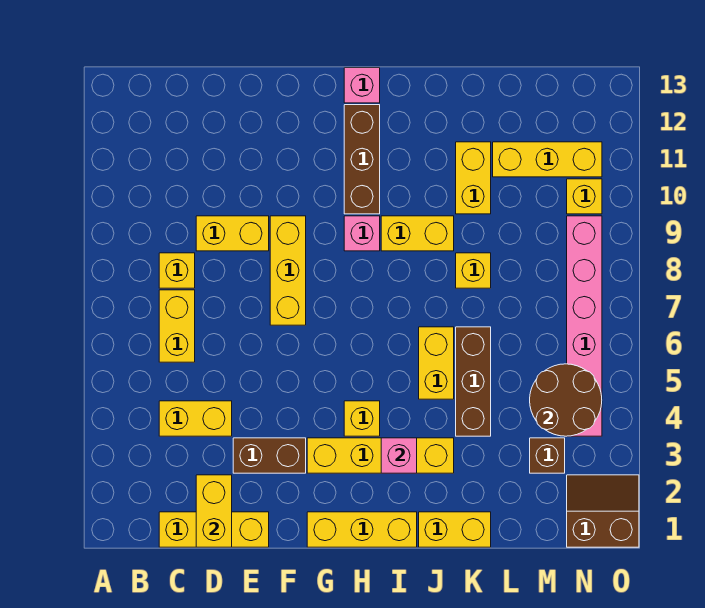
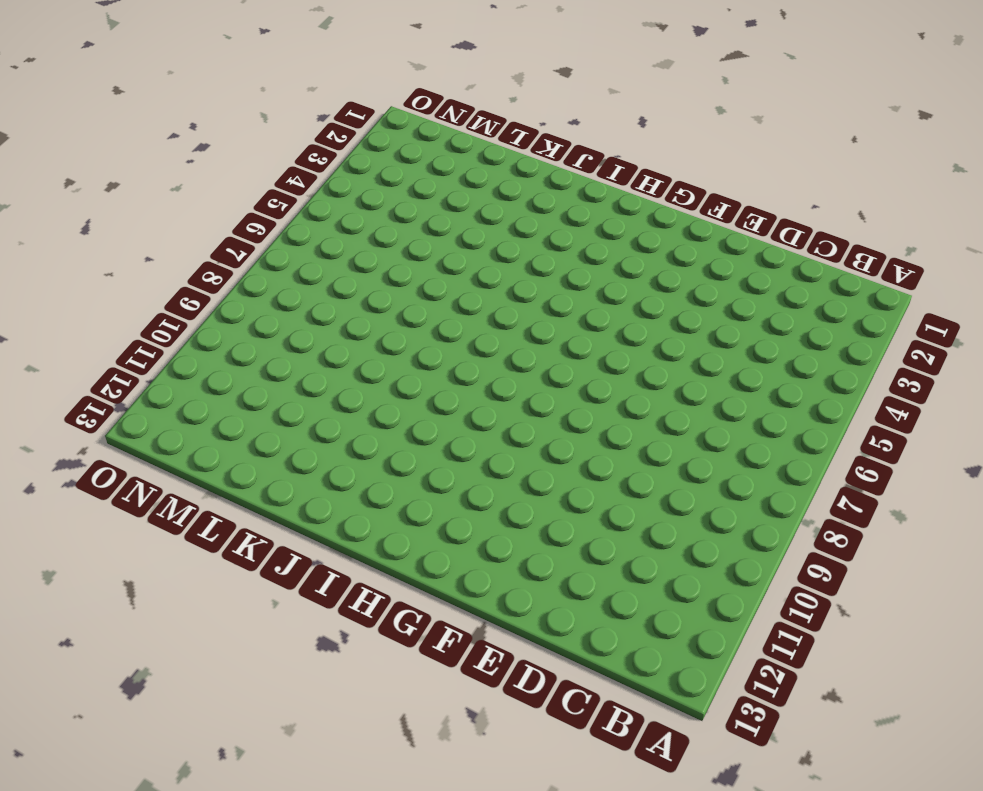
none -> yellow 1x3 brick [159,512,269,547]
none -> yellow 1x2 brick [159,401,232,436]
none -> yellow 1x2 brick [159,290,195,362]

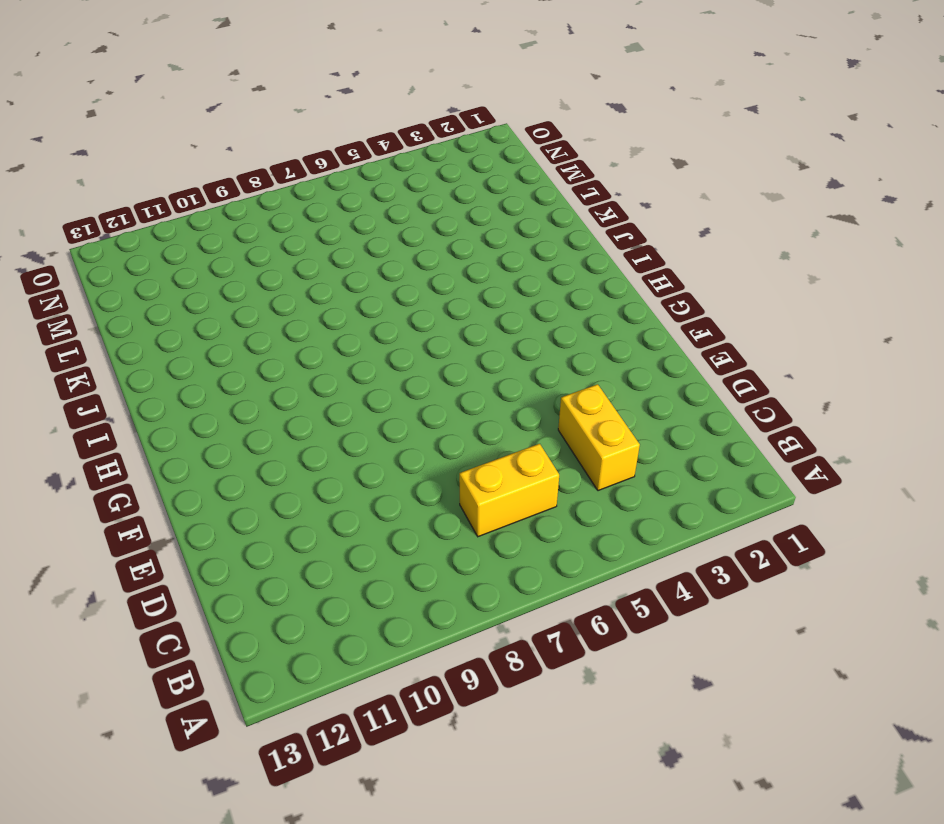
none -> yellow 1x3 brick [159,512,269,547]
none -> yellow 1x1 brick [159,253,195,288]
none -> yellow 1x2 brick [196,216,269,251]

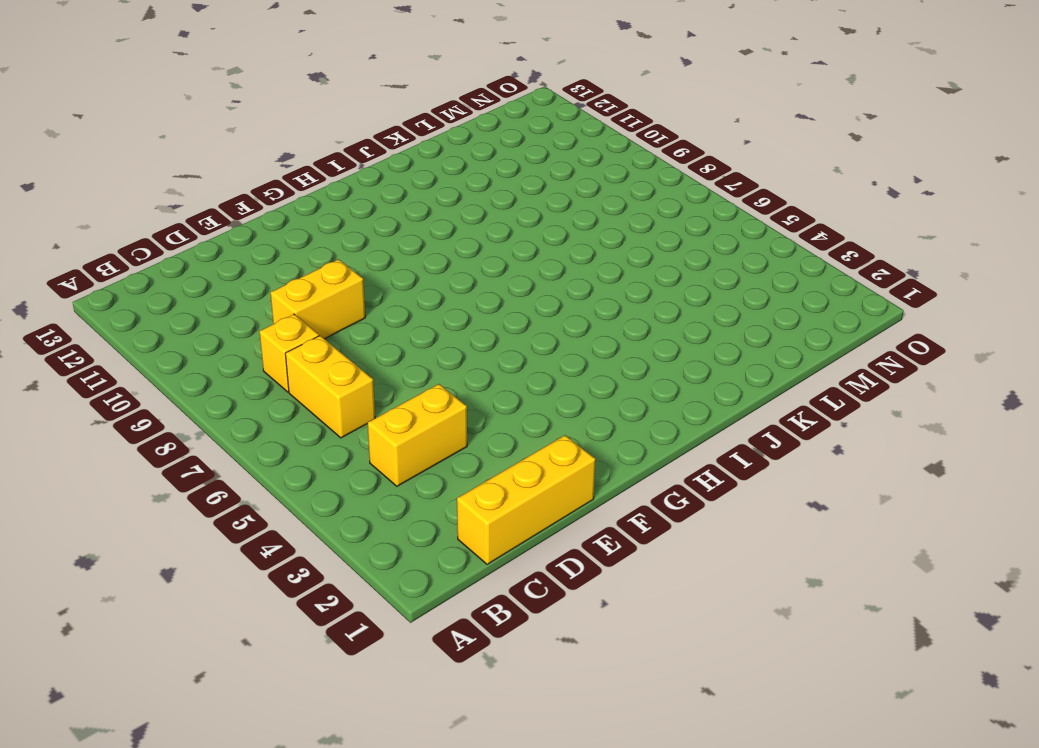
none -> brown 1x2 brick [233,438,306,473]
none -> yellow 1x3 brick [270,216,306,325]
none -> yellow 1x3 brick [307,512,417,547]

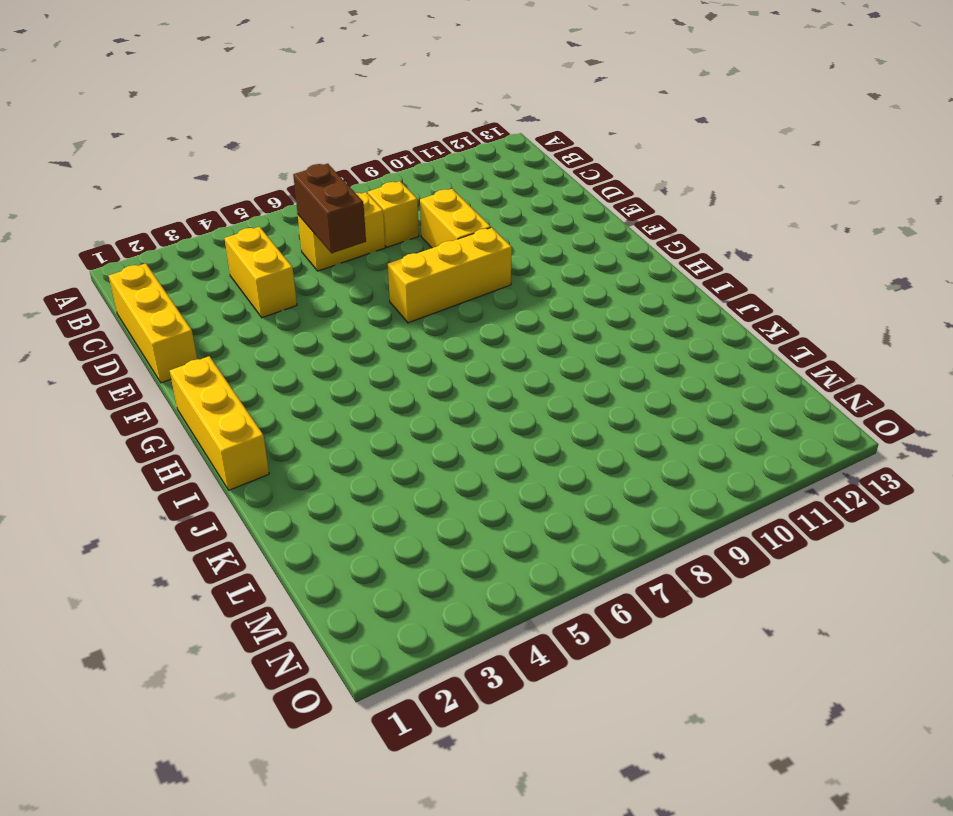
brown 1x2 brick [293,164,366,253] -> brown 1x2 brick moved to [233,438,306,473]
none -> yellow 1x4 brick [307,438,454,473]
none -> yellow 1x1 brick [344,401,380,436]
none -> pink 1x1 brick [344,216,380,251]

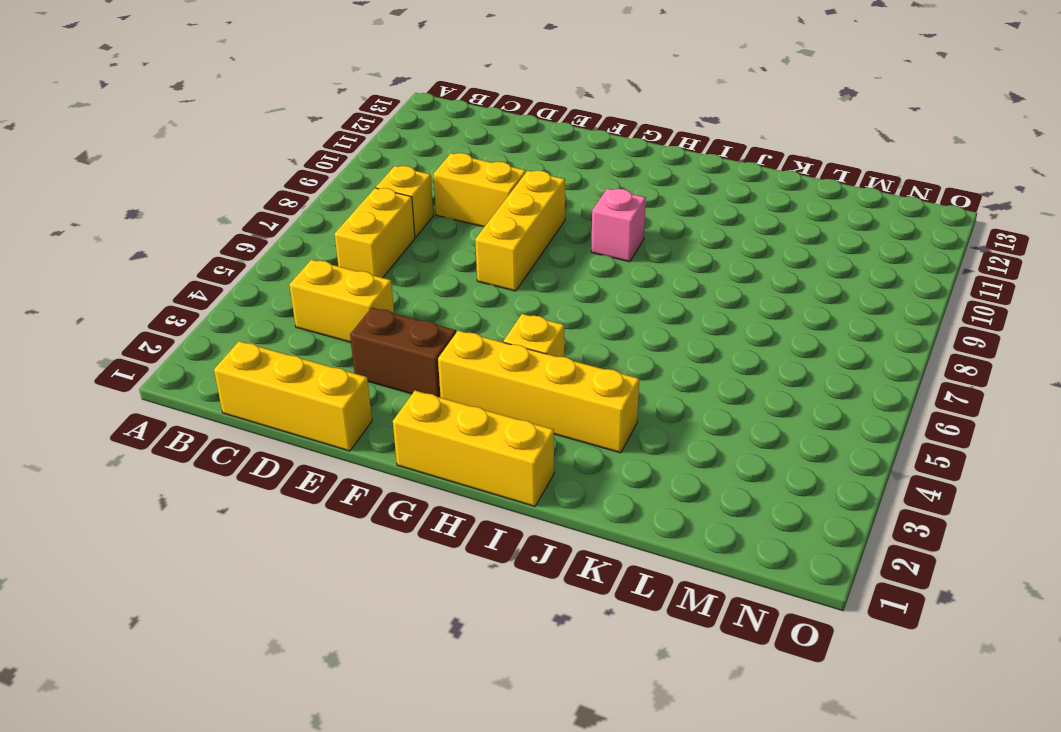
none -> brown 1x3 brick [344,105,380,214]
none -> pink 1x1 brick [344,68,380,103]
none -> yellow 1x2 brick [381,216,454,251]

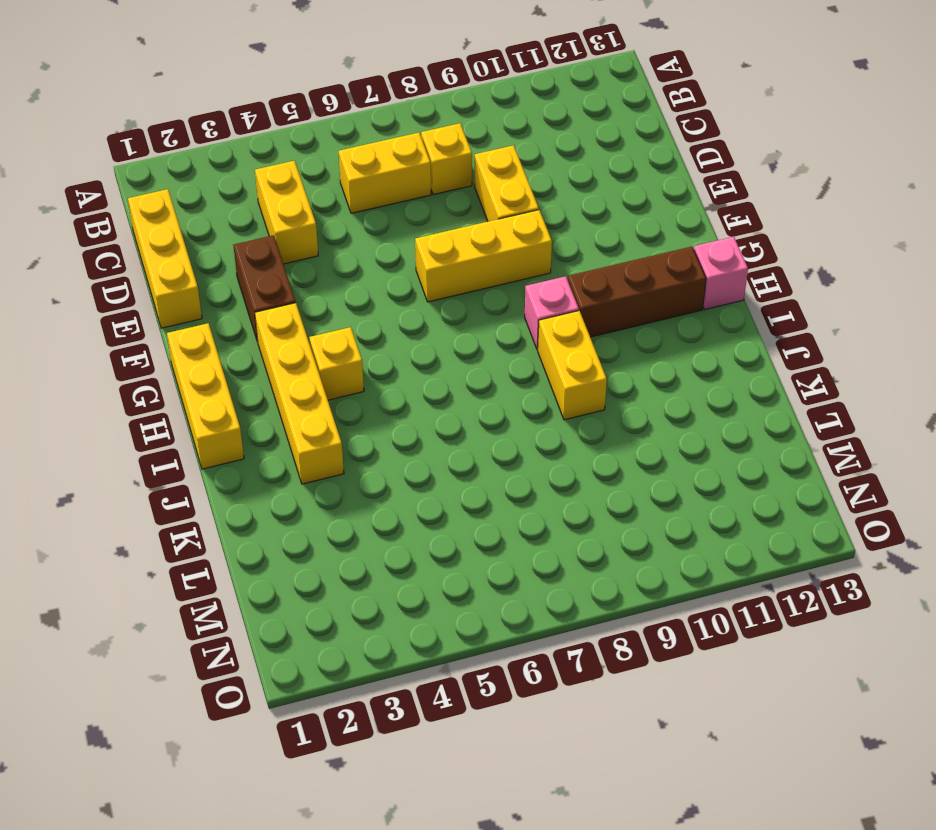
none -> yellow 1x2 brick [419,512,491,547]
none -> yellow 1x2 brick [419,327,454,399]
none -> brown 1x3 brick [456,327,491,436]

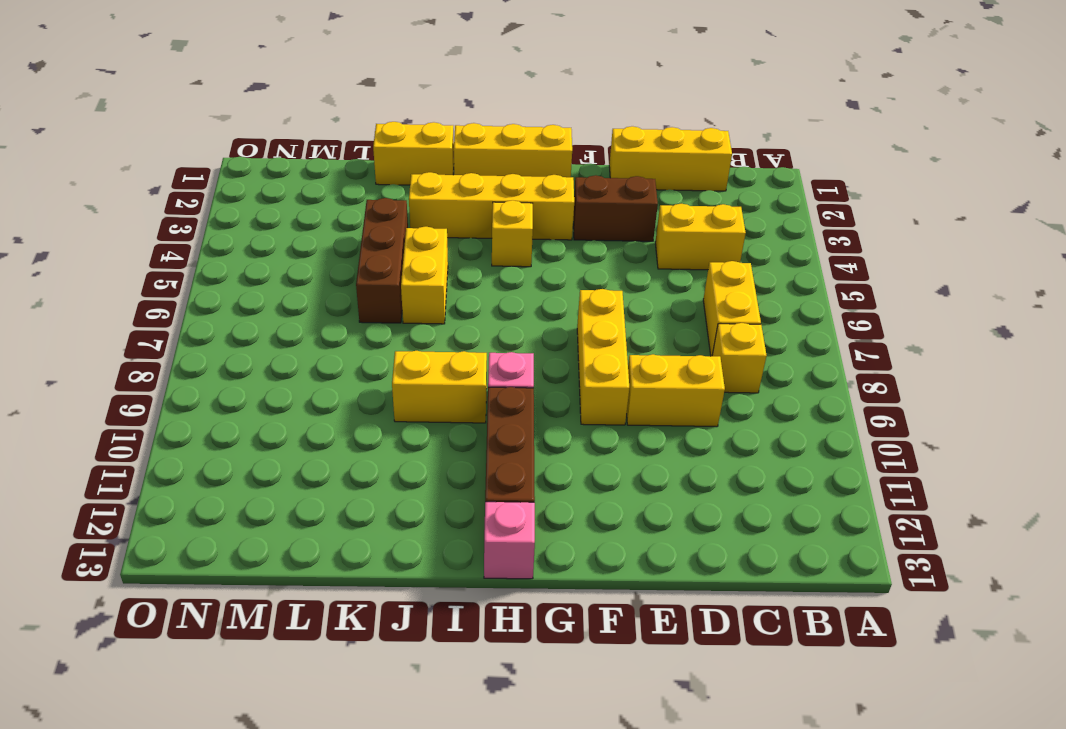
none -> yellow 1x1 brick [456,253,491,288]
none -> yellow 1x2 brick [456,142,491,214]
none -> yellow 1x3 brick [493,142,602,177]

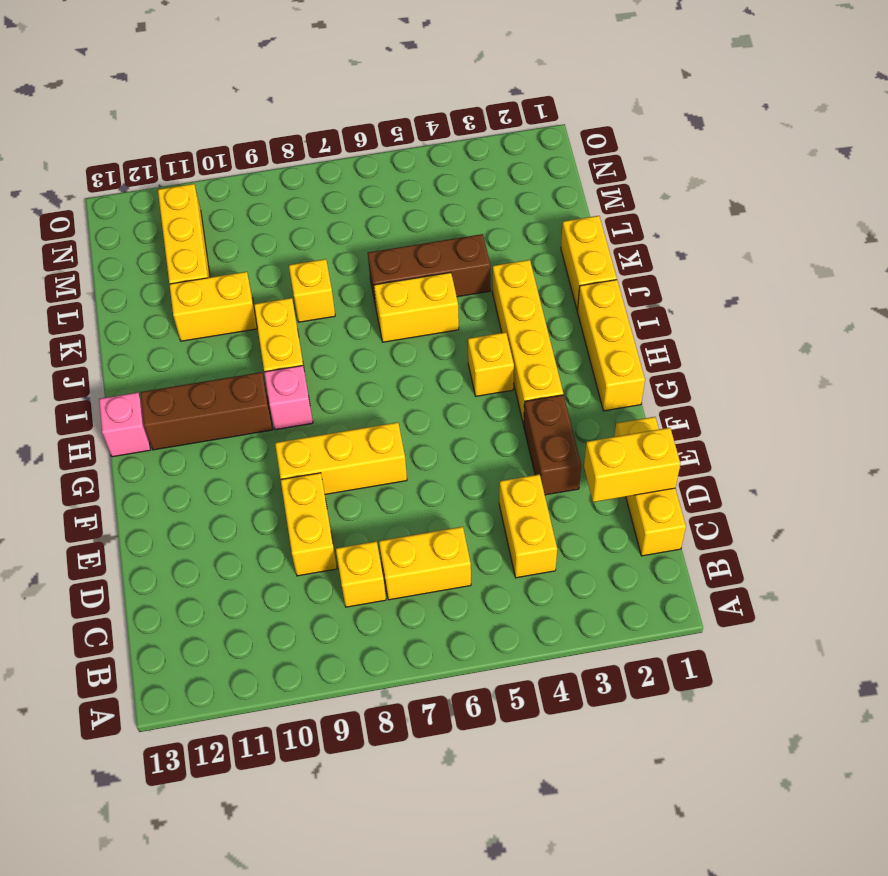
none -> brown 1x1 brick [530,438,565,473]
none -> brown 2x2 slope [567,475,639,547]
none -> pink 1x6 brick [567,216,602,436]

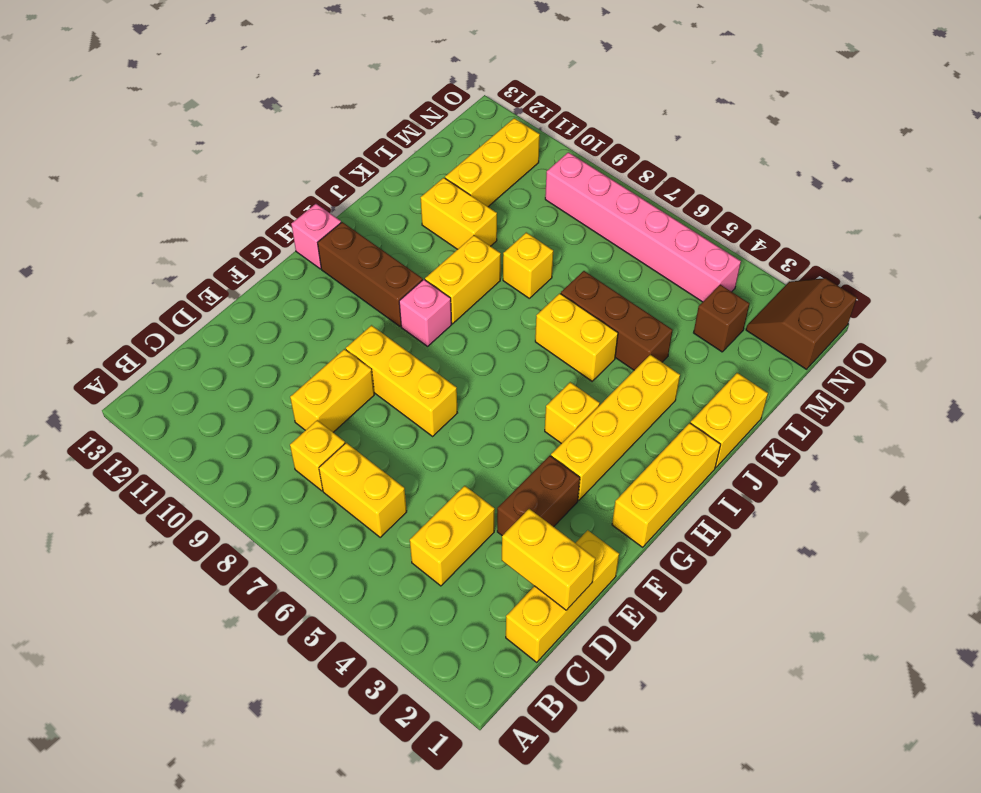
none -> yellow 1x1 brick [567,179,602,214]
none -> pink 1x1 brick [381,438,417,473]
none -> brown 2x2 round brick [530,364,602,436]

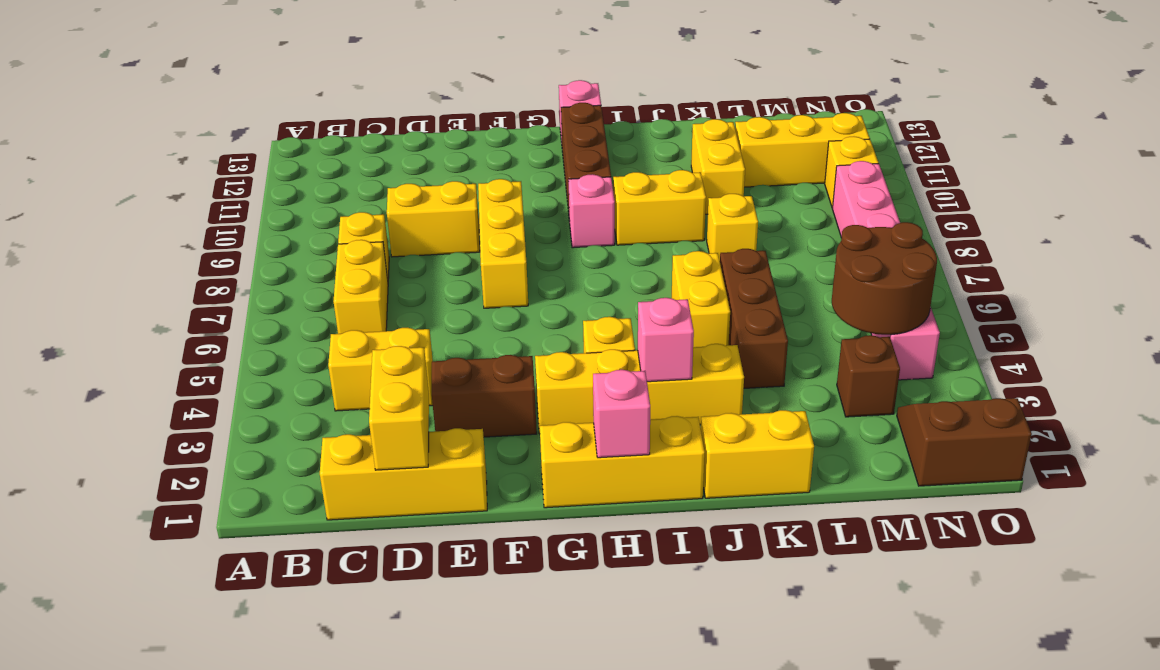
pink 1x1 brick [593,370,650,458] -> none

